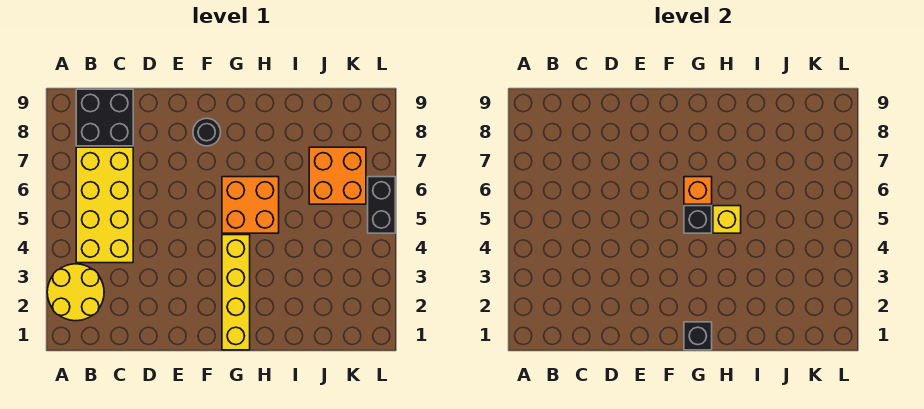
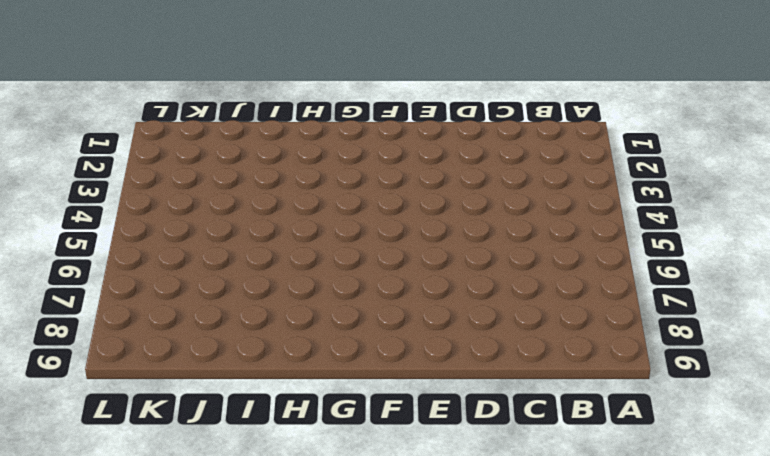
none -> yellow 2x2 round brick [47,264,104,321]
none -> yellow 2x4 brick [76,147,133,263]
none -> black 2x2 brick [76,89,133,146]

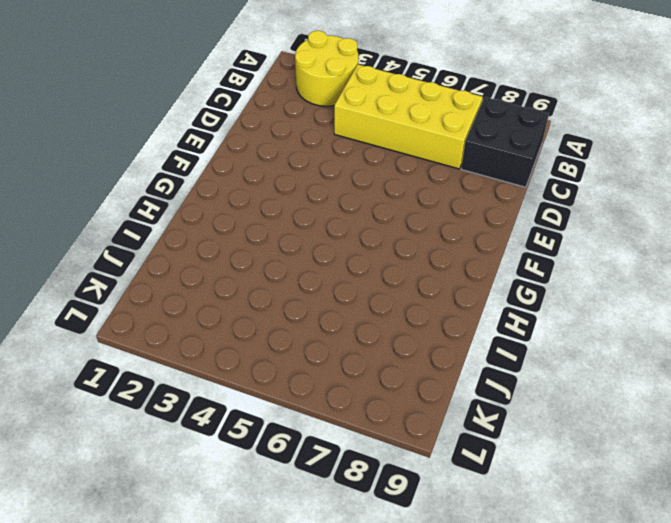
none -> black 1x1 round brick [193,118,221,146]
none -> yellow 1x4 brick [222,235,250,350]
none -> orange 2x2 brick [222,177,279,233]

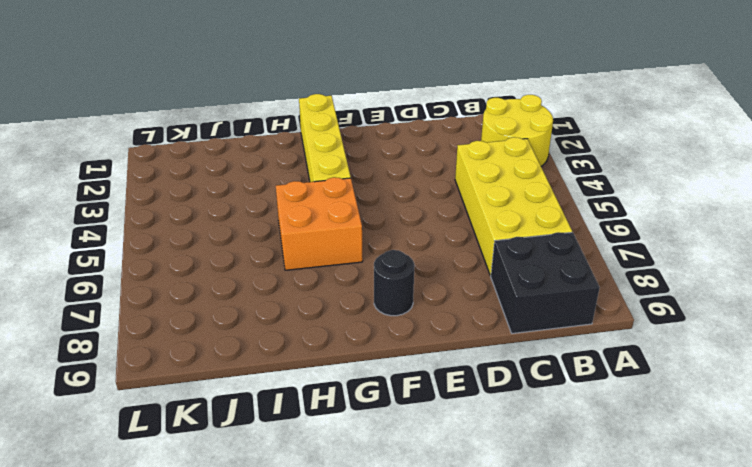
none -> orange 2x2 brick [309,147,366,204]
none -> black 1x2 brick [368,177,395,233]
none -> black 1x1 brick [684,322,712,350]

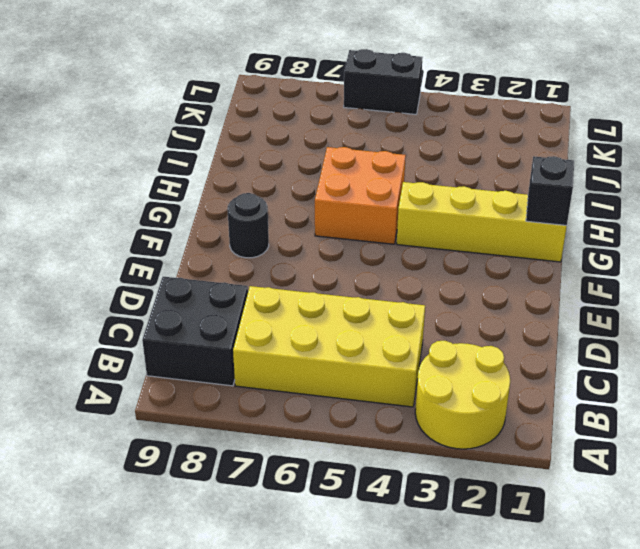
none -> orange 2x2 brick [309,147,366,204]
none -> black 1x1 brick [684,206,712,233]
none -> orange 1x1 brick [684,177,712,204]

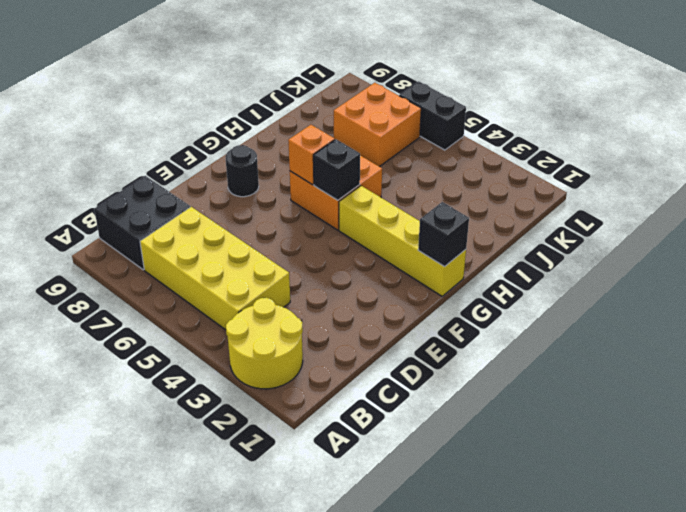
none -> yellow 1x1 brick [713,206,741,233]

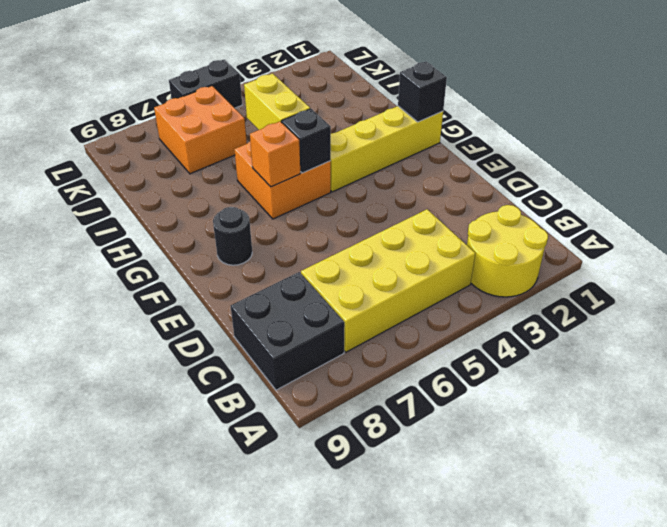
yellow 1x2 brick [244,73,310,130] -> yellow 1x1 brick [713,206,741,233]

